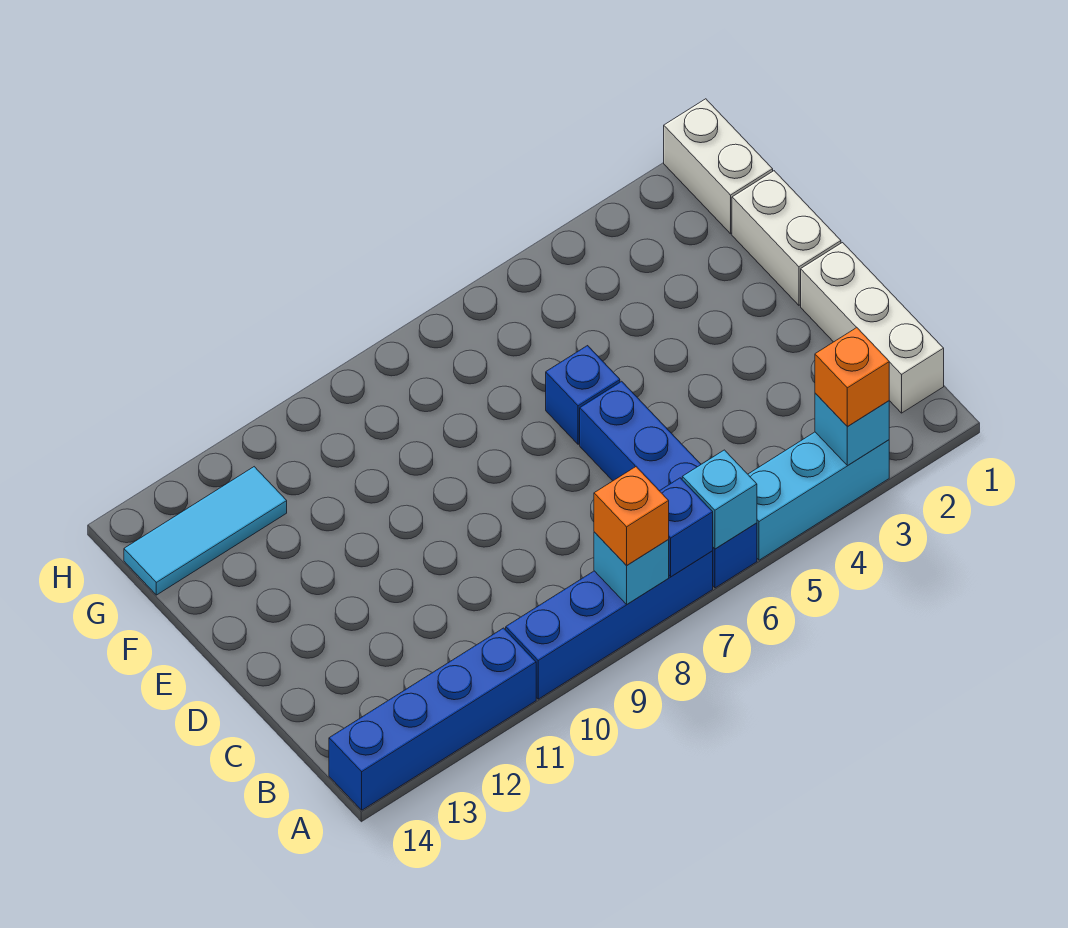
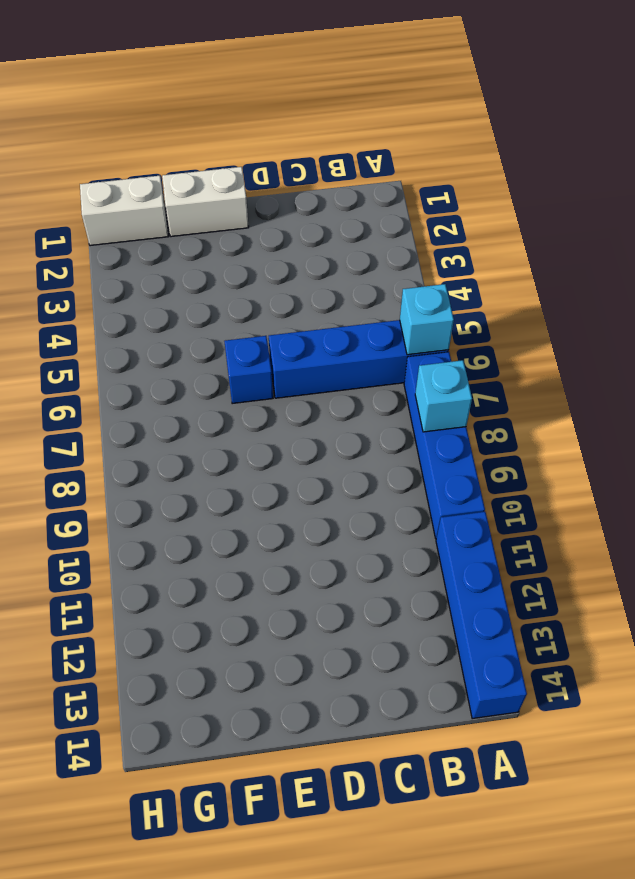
none -> cyan 1x3 brick [748,432,889,560]
none -> white 1x3 brick [801,243,944,413]
none -> cyan 1x3 tile [124,467,287,595]

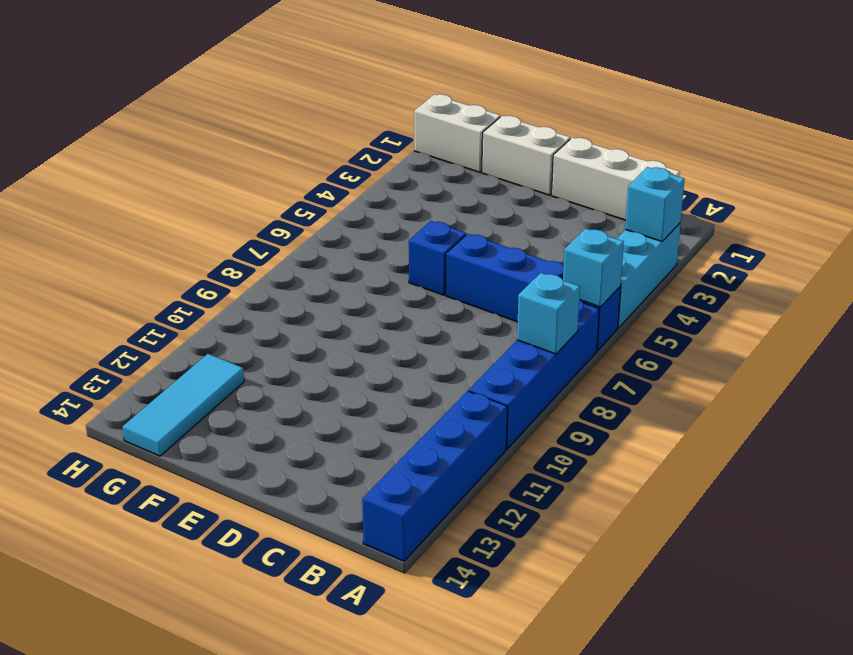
none -> blue 1x1 brick [660,478,713,577]
none -> orange 1x1 brick [815,328,889,426]
none -> orange 1x1 brick [594,467,669,566]

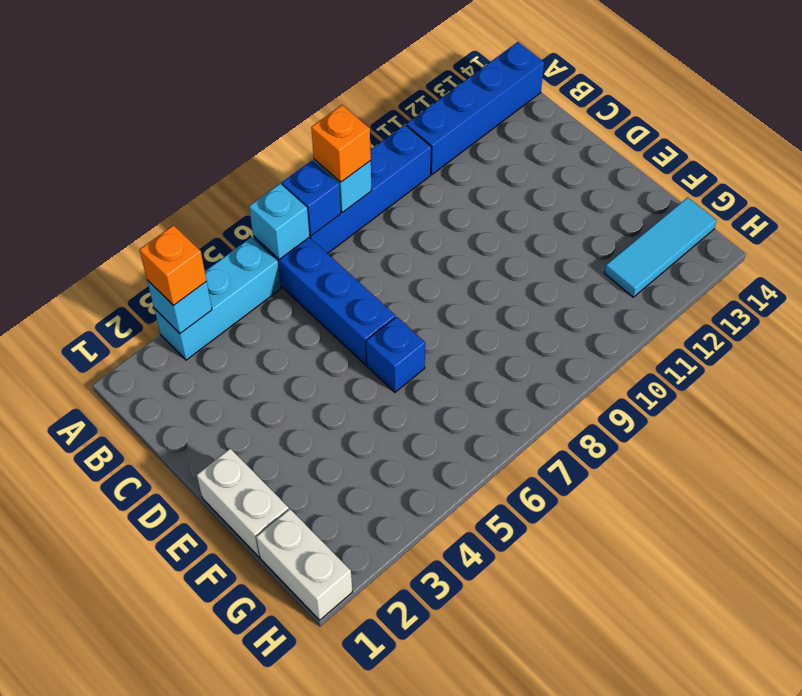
none -> white 1x3 brick [801,243,944,413]

